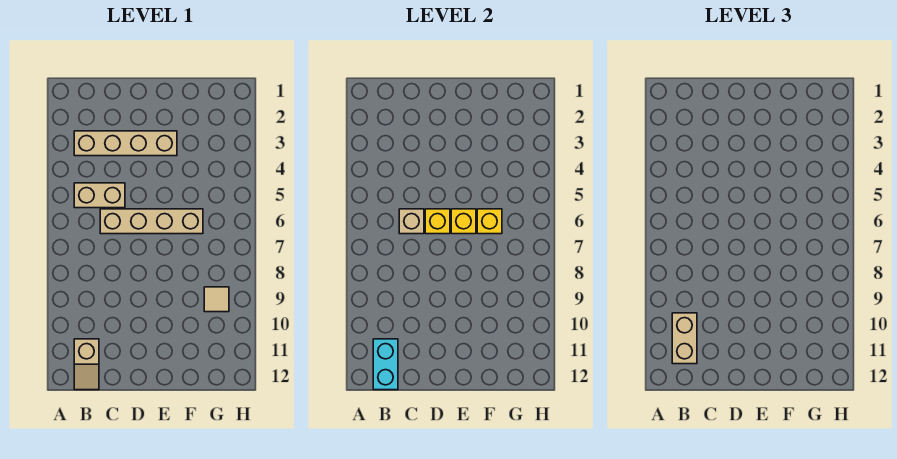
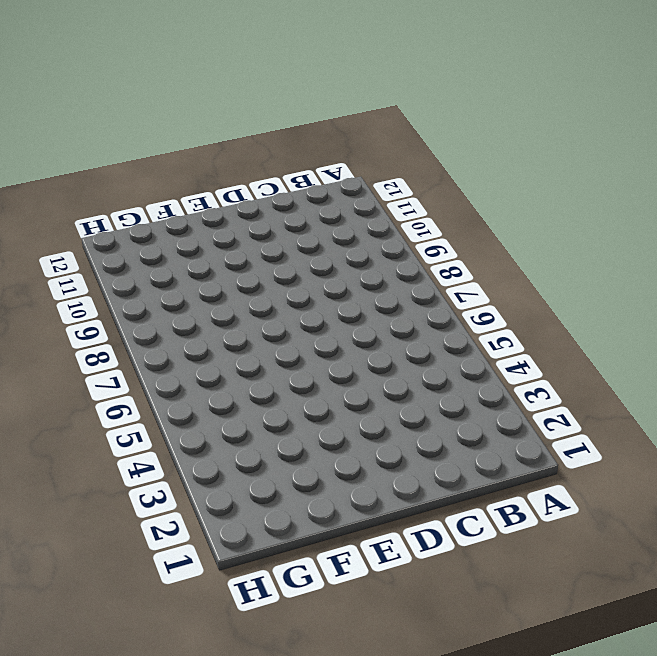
none -> tan 1x4 brick [74,131,177,156]
none -> tan 1x2 brick [74,183,125,208]

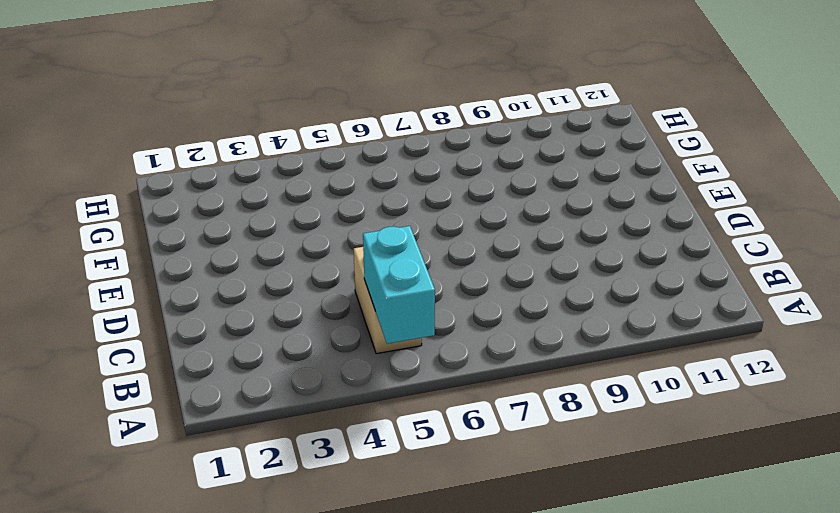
cyan 1x2 brick [363,226,435,344] -> cyan 1x2 brick turned to [373,339,398,390]
none -> tan 1x4 brick [74,131,177,156]
none -> tan 1x2 slope [74,339,99,390]

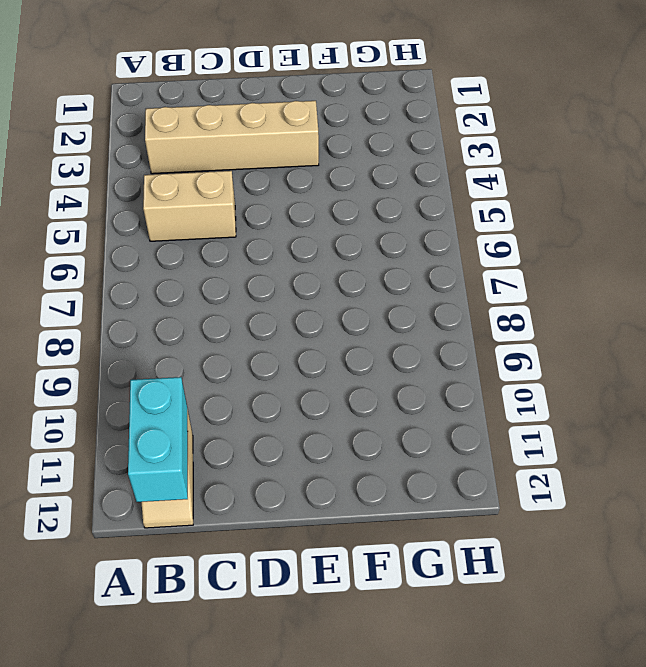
none -> tan 1x4 brick [100,209,203,234]
none -> tan 1x1 tile [204,287,229,312]

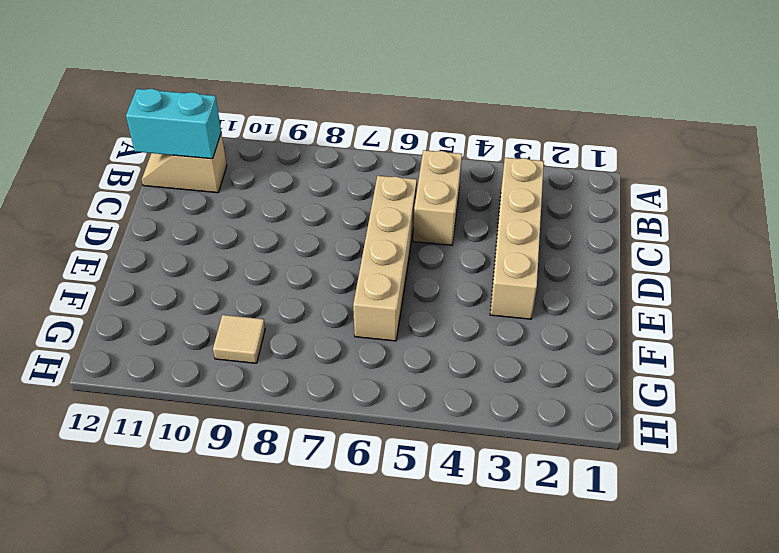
none -> tan 1x1 brick [399,209,424,234]
none -> yellow 1x1 brick [425,209,450,234]

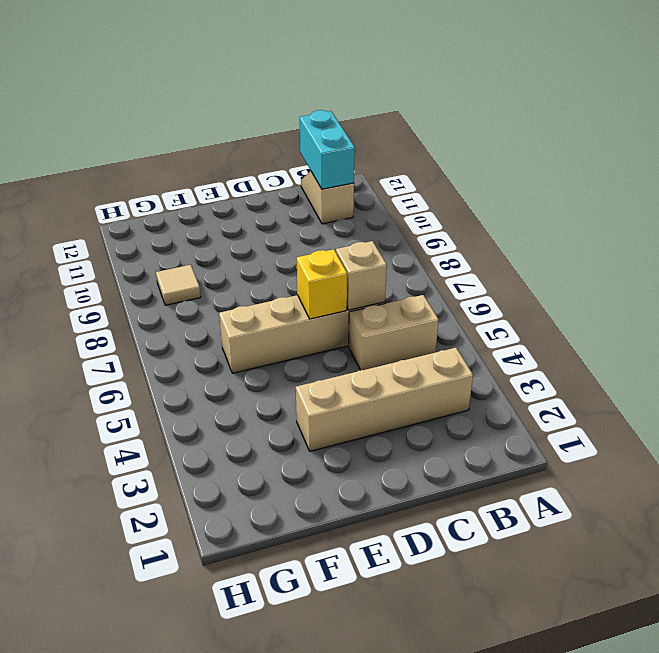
none -> yellow 1x1 brick [451,209,476,234]
none -> yellow 1x1 brick [477,209,502,234]

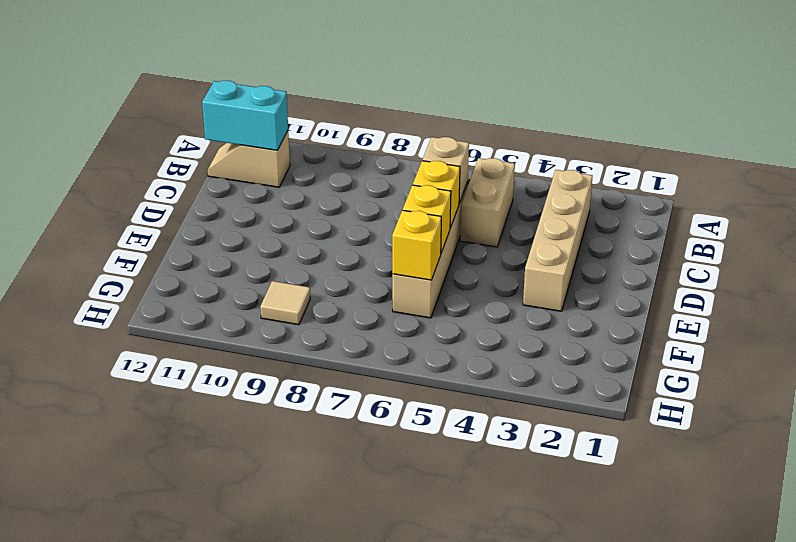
none -> tan 1x2 brick [672,313,697,364]

